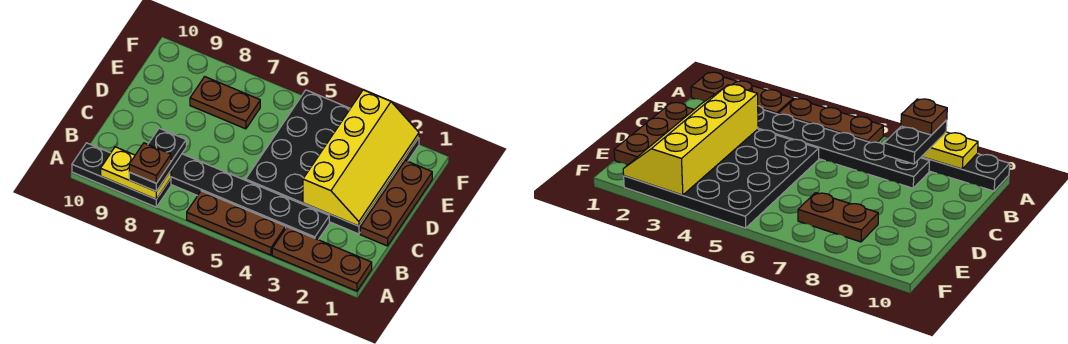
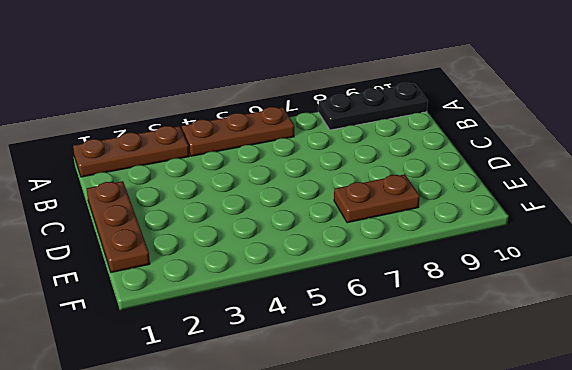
none -> black 1x6 plate [171,154,329,240]
none -> black 4x4 plate [246,90,419,234]

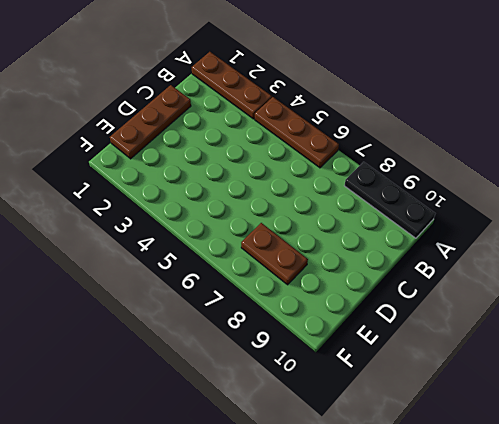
none -> black 1x6 plate [171,154,329,240]
none -> black 4x4 plate [246,90,419,234]

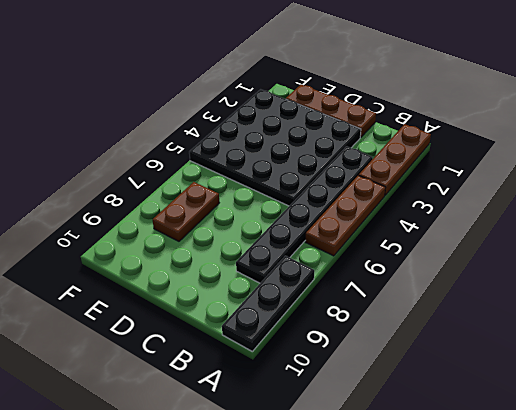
none -> yellow 1x2 plate [101,147,171,199]
none -> yellow 2x4 slope [303,90,419,226]

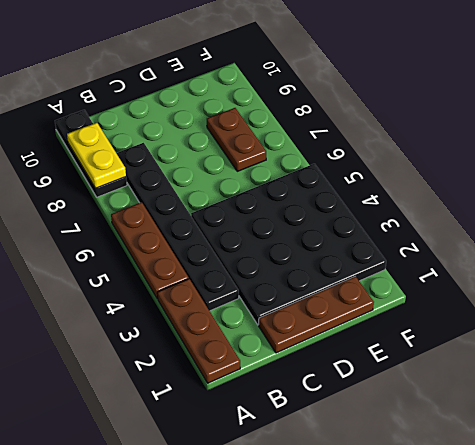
none -> yellow 2x4 slope [303,90,419,226]
none -> black 1x2 plate [129,128,186,191]

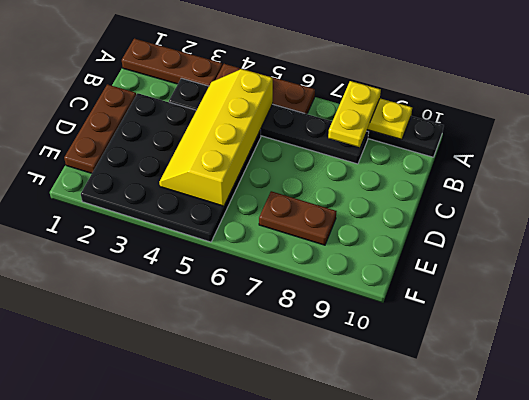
yellow 1x2 plate [328,81,381,147] -> black 1x2 plate [129,128,186,191]
yellow 2x4 slope [159,69,273,206] -> yellow 2x4 slope moved to [303,90,419,226]
none -> brown 1x1 plate [129,143,171,183]

